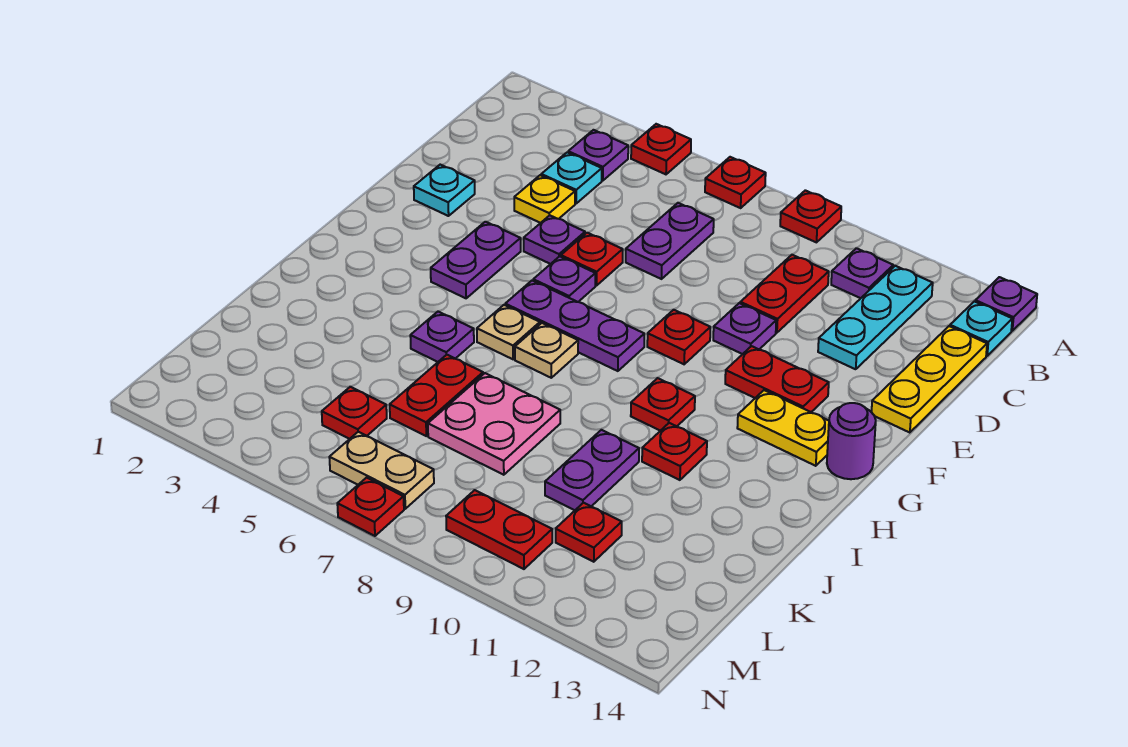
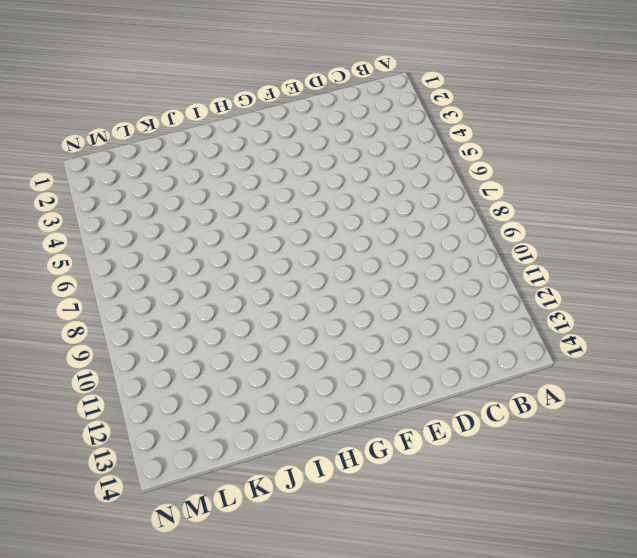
none -> red 1x1 plate [631,124,691,174]
none -> red 1x1 plate [705,157,766,208]
none -> red 1x1 plate [780,190,841,242]
none -> purple 1x1 plate [975,277,1037,331]

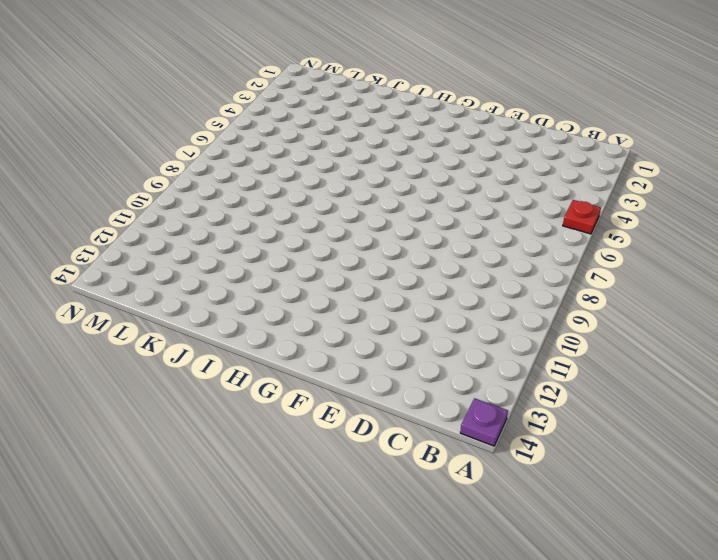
none -> red 1x1 plate [705,157,766,208]
none -> red 1x1 plate [780,190,841,242]
none -> purple 1x1 plate [568,130,628,181]
none -> purple 1x1 plate [831,248,893,298]

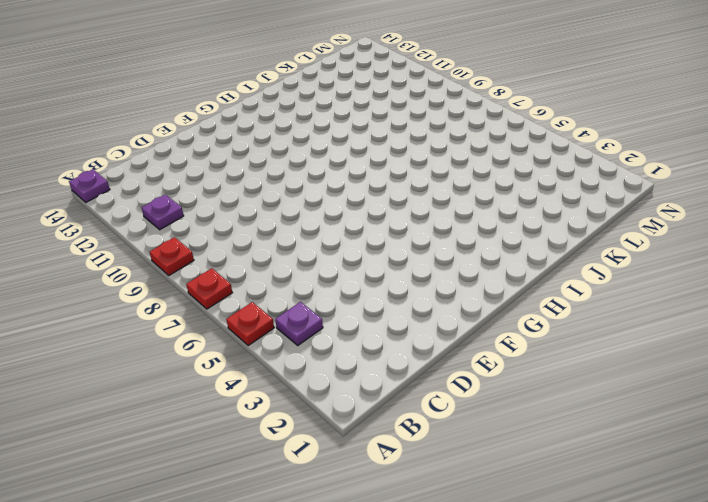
none -> cyan 1x3 plate [818,266,933,369]
none -> cyan 1x1 plate [950,301,1012,356]
none -> cyan 1x1 plate [541,152,602,203]
none -> purple 1x2 plate [626,203,714,279]

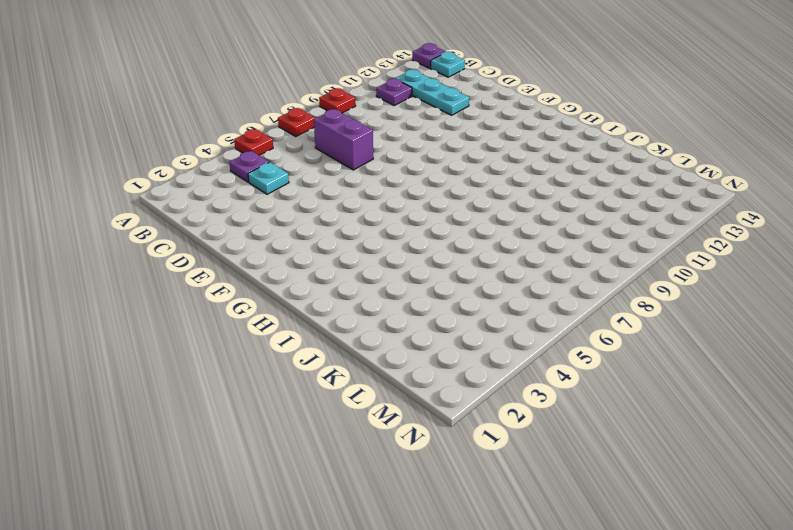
purple 1x2 brick [314,109,373,170] -> purple 1x2 plate [626,203,714,279]
none -> red 1x2 plate [740,255,829,333]
none -> yellow 1x3 plate [872,326,987,433]
none -> yellow 1x1 plate [514,175,575,223]
none -> cyan 1x1 plate [414,165,475,216]

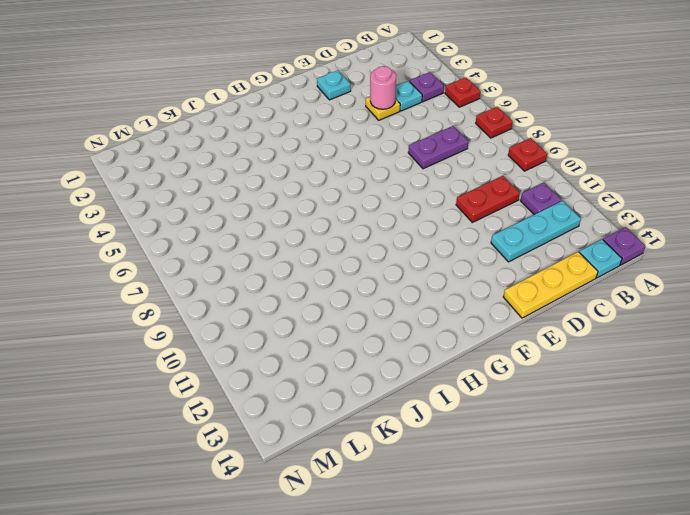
pink 1x1 round brick [370,66,396,109] -> none
none -> purple 1x1 plate [524,215,585,264]
none -> red 1x1 plate [561,233,623,285]
none -> purple 1x1 plate [713,303,776,354]
none -> purple 1x2 plate [431,222,521,298]

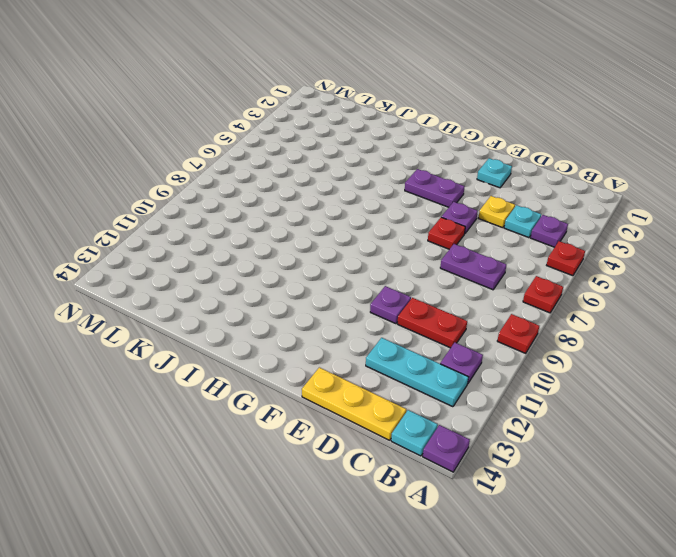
none -> purple 1x1 plate [533,256,595,302]
none -> red 1x1 plate [647,310,710,364]
none -> red 1x2 plate [725,346,829,412]
none -> purple 1x3 plate [505,280,644,371]

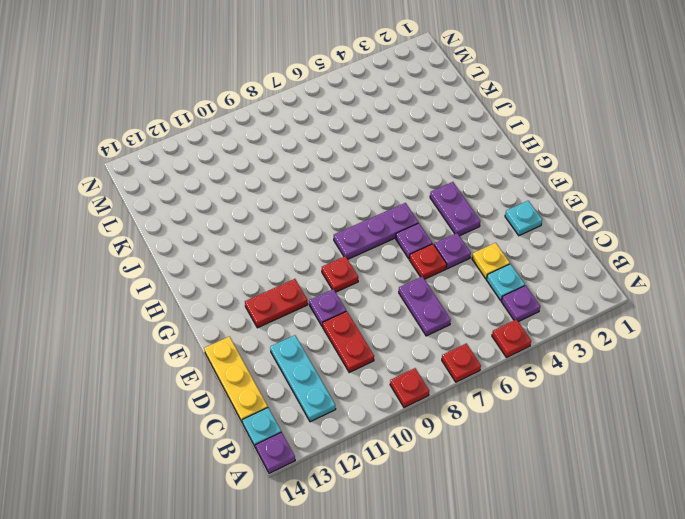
none -> purple 1x1 plate [831,248,893,298]
none -> yellow 1x2 plate [737,390,829,466]
none -> purple 1x1 round brick [827,403,876,479]
none -> tan 1x1 plate [477,305,540,359]

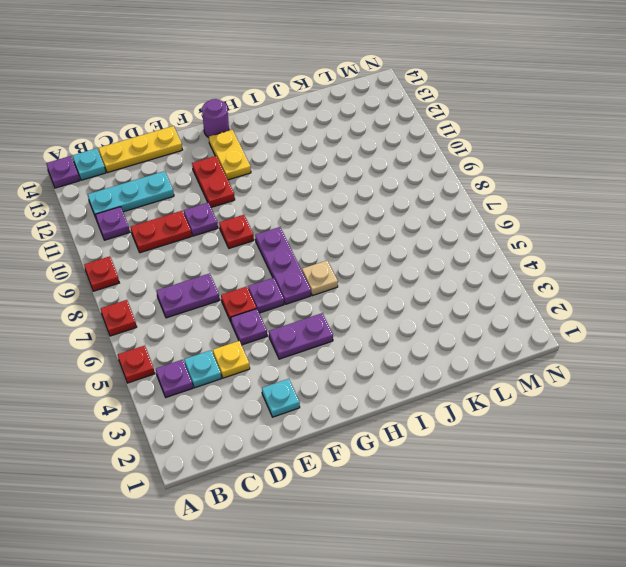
none -> tan 1x1 plate [515,323,578,378]
none -> red 1x1 plate [631,378,695,431]
none -> purple 1x1 plate [410,311,474,362]
none -> red 1x1 plate [642,423,707,480]

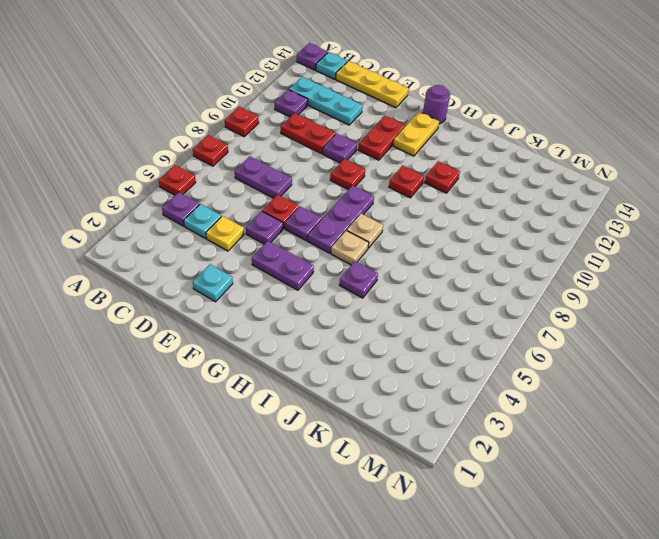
none -> red 1x2 plate [390,355,483,436]
none -> pink 2x2 plate [428,373,560,475]
none -> purple 1x2 plate [545,430,639,510]
none -> red 1x1 plate [322,387,387,439]

